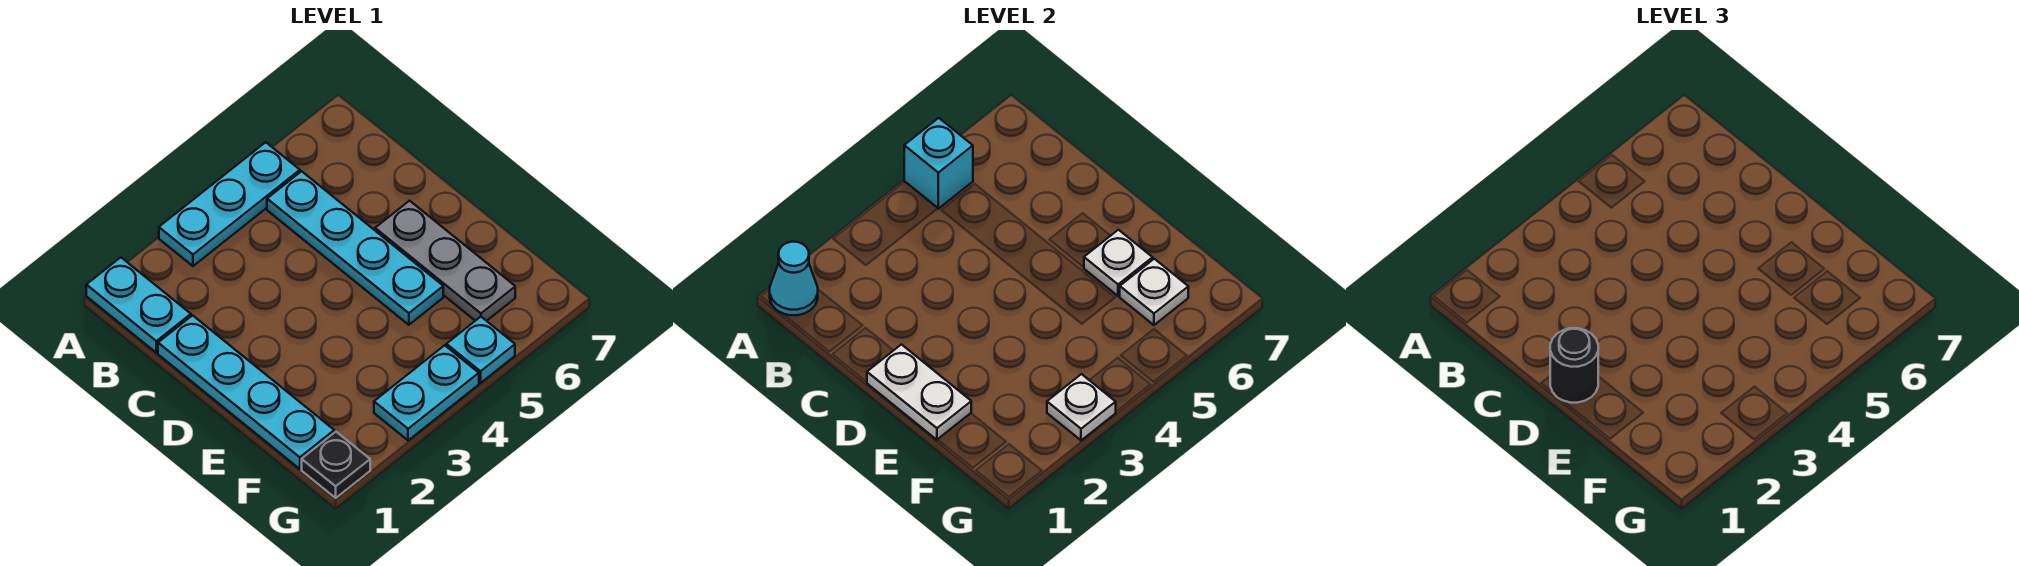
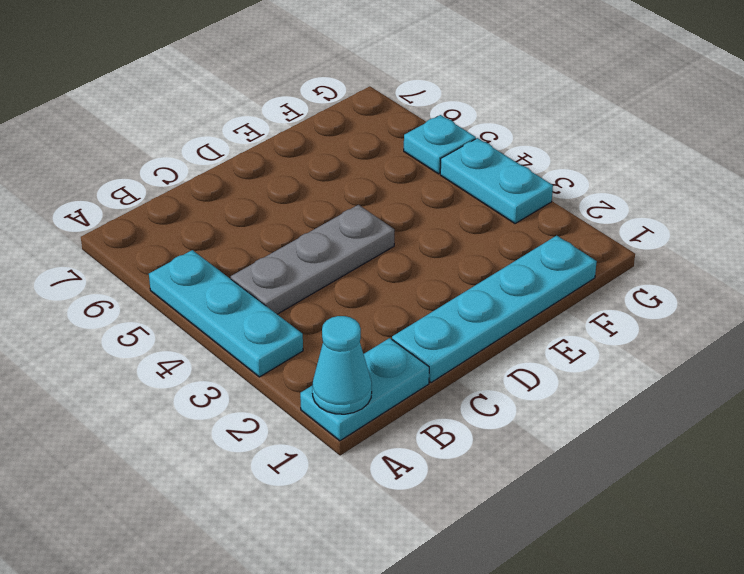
grey 1x3 plate [231,205,394,314] -> grey 1x3 plate moved to [375,201,515,321]
none -> cyan 1x4 plate [267,171,443,325]
none -> black 1x1 plate [302,432,370,498]
none -> cyan 1x1 brick [904,118,973,209]

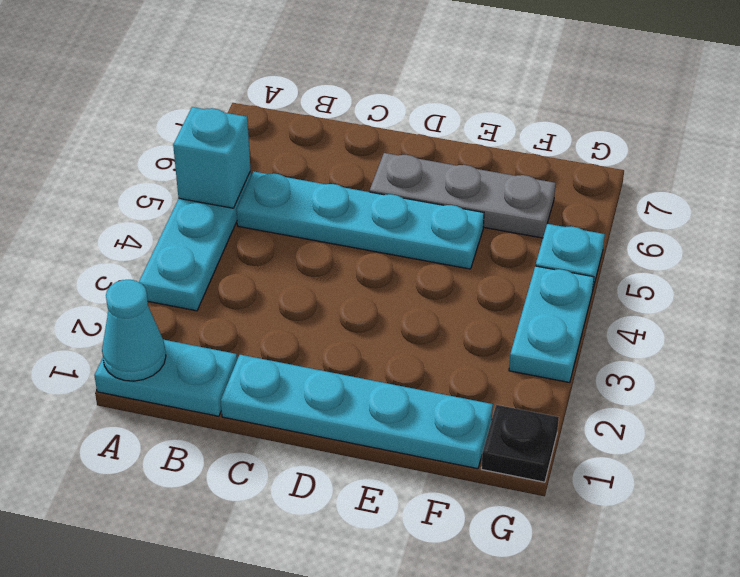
none -> white 1x2 plate [867,345,971,440]
none -> white 1x1 plate [1084,230,1153,296]
none -> white 1x1 plate [1119,259,1188,325]

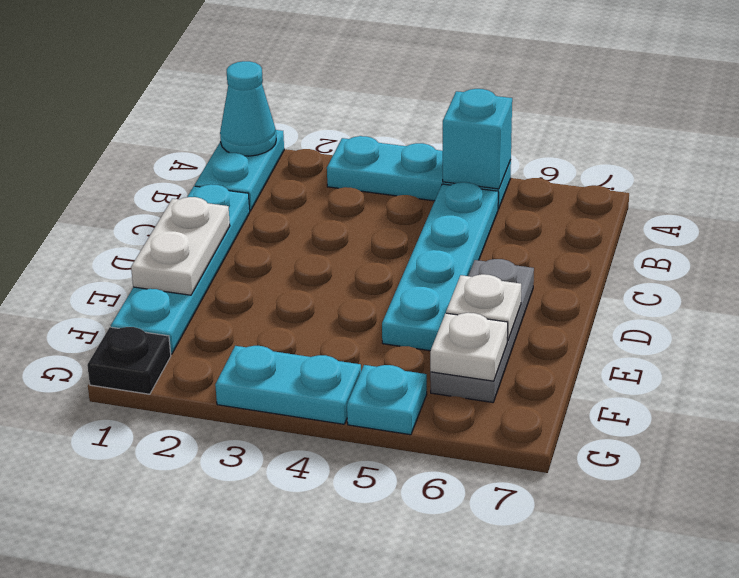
none -> white 1x1 plate [1047,374,1116,440]
none -> black 1x1 round brick [1550,328,1598,403]

